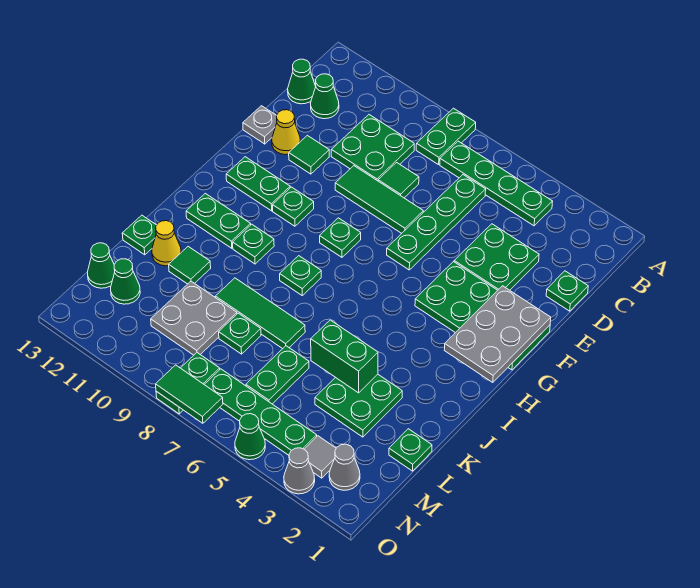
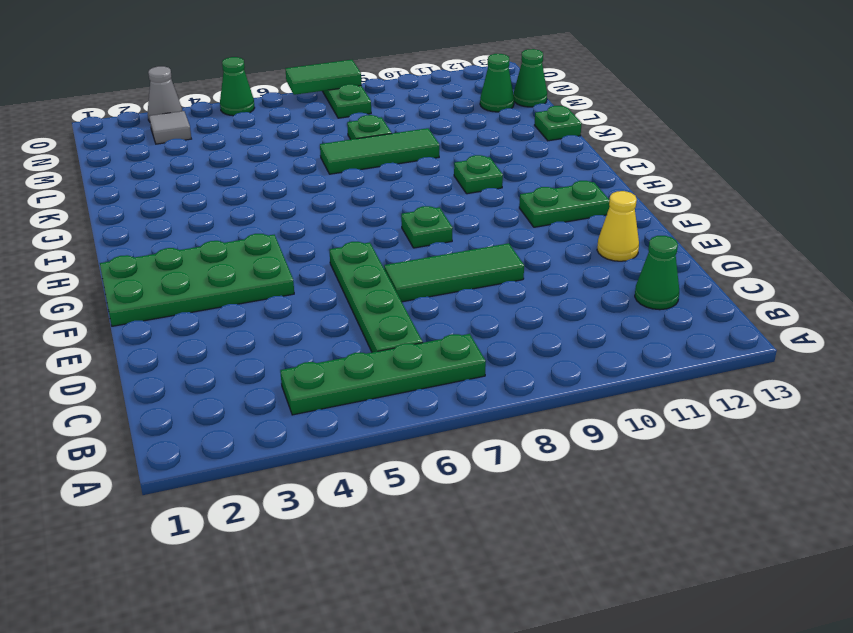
none -> green 1x2 plate [416,108,476,165]
none -> green 2x2 plate [331,115,414,181]
none -> green 1x1 cone [288,59,316,104]
none -> green 1x1 plate [546,271,588,311]

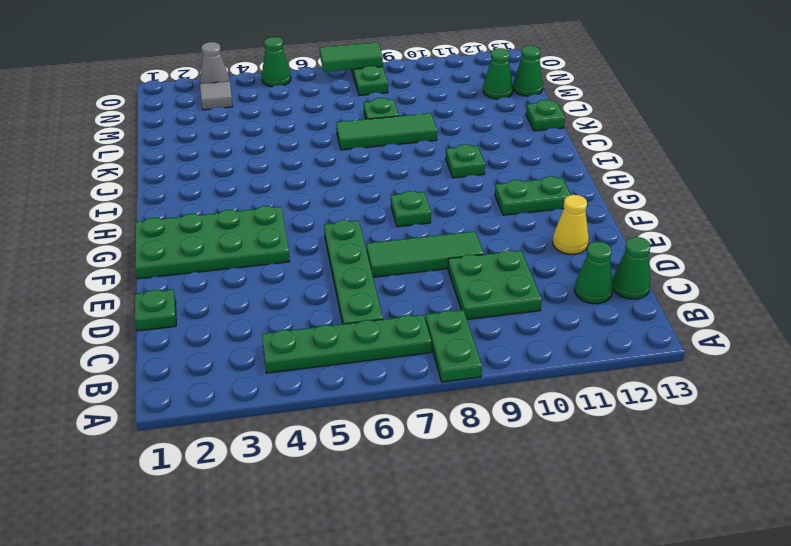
none -> green 2x2 plate [454,224,539,290]
none -> green 1x1 tile [378,163,419,198]
none -> green 1x1 tile [289,135,329,174]
none -> grey 1x1 plate [243,106,277,144]

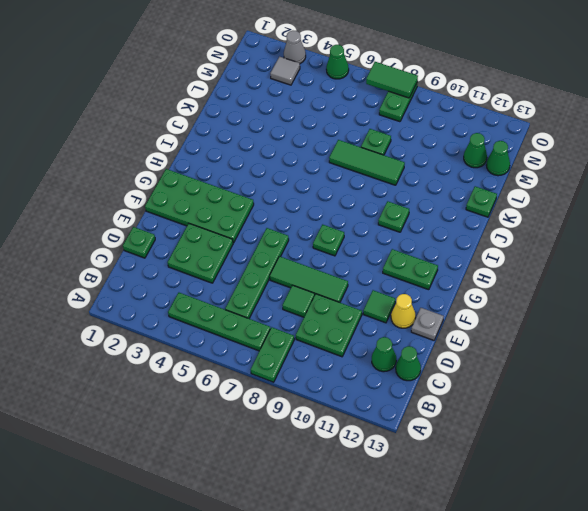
none -> green 1x1 plate [273,187,314,226]
none -> green 1x1 plate [280,256,321,295]
none -> green 1x2 plate [186,193,251,248]
none -> green 2x2 plate [315,374,402,437]

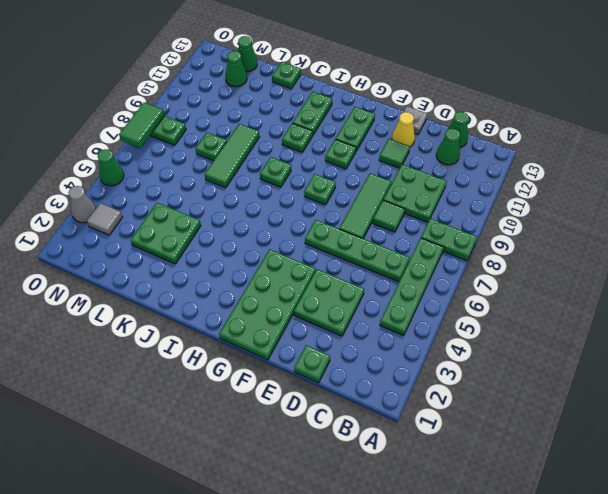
none -> green 1x1 tile [169,247,211,284]
none -> yellow 1x1 cone [152,221,181,266]
none -> green 1x1 plate [389,429,432,471]
none -> green 1x2 plate [246,346,309,404]

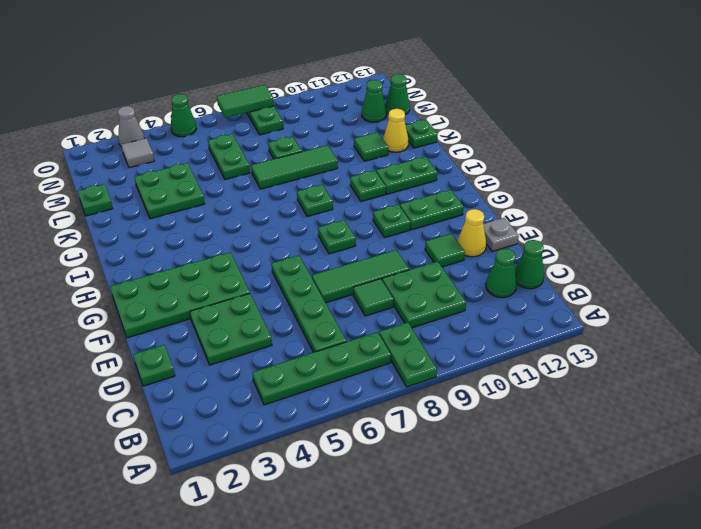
none -> grey 2x2 plate [151,281,237,355]
none -> grey 1x1 cone [329,444,360,490]
none -> green 1x4 plate [204,369,317,455]
none -> grey 2x3 plate [444,286,551,383]

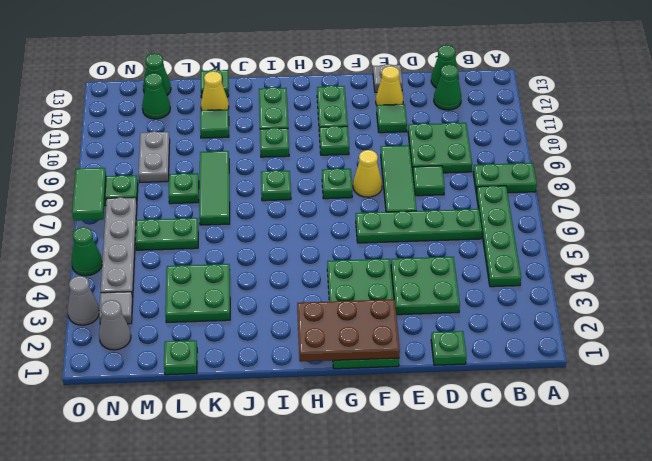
brown 2x3 plate [297,299,400,362] -> grey 2x3 plate [444,286,551,383]
yellow 1x1 cone [353,150,382,197] -> none
grey 1x2 plate [138,131,170,182] -> grey 2x2 plate [151,281,237,355]
grey 1x4 plate [101,197,137,298] -> green 1x4 plate [204,369,317,455]
none -> green 1x2 brick [311,320,378,393]

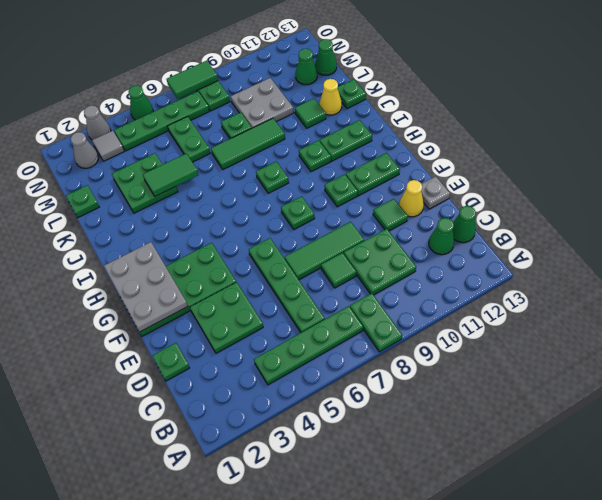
green 1x2 tile [143,153,198,196] -> green 1x2 brick [311,320,378,393]

